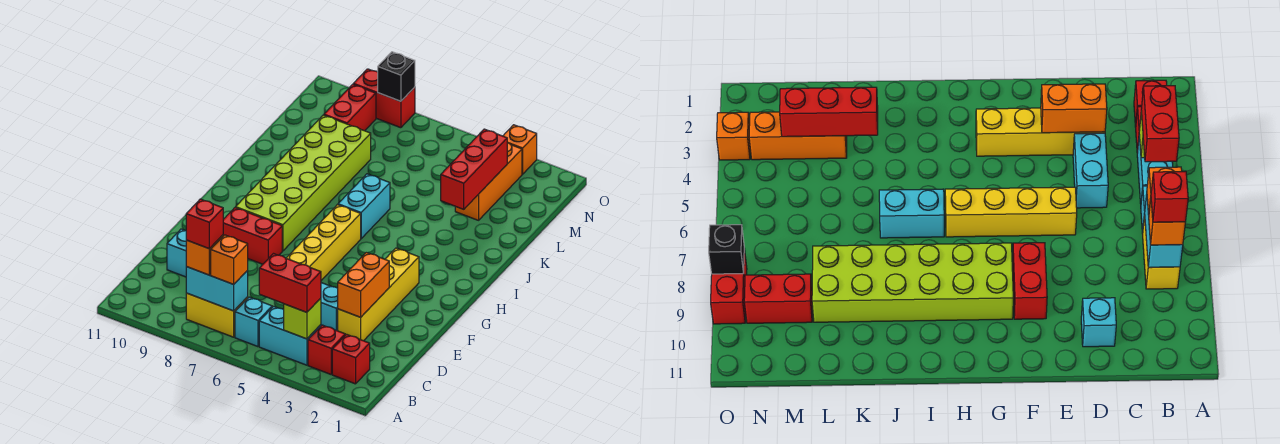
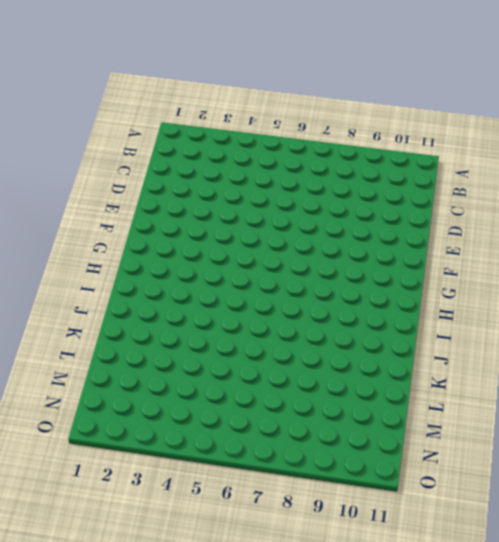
none -> red 1x1 brick [332,334,370,384]
none -> red 1x1 brick [308,325,345,374]
none -> cyan 1x2 brick [259,307,321,365]

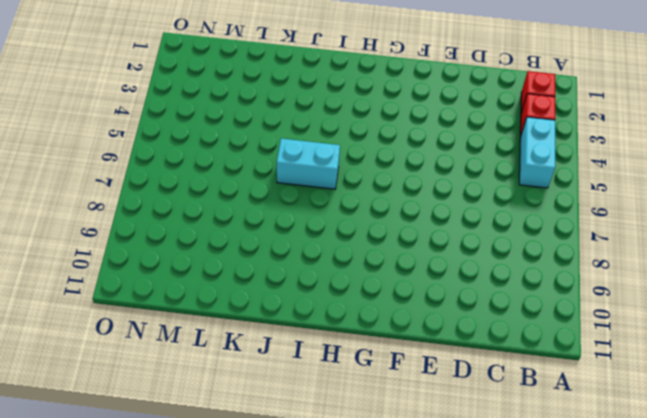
none -> cyan 1x1 brick [235,297,272,347]
none -> yellow 1x2 brick [186,293,248,337]
none -> yellow 1x4 brick [338,248,419,341]

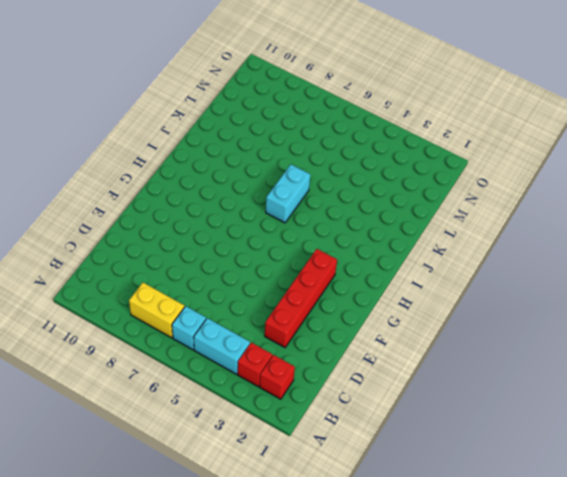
red 1x4 brick [265,249,337,347] -> yellow 1x4 brick [338,248,419,341]
none -> cyan 1x2 brick [321,283,338,331]
none -> cyan 1x1 brick [167,229,186,277]
none -> yellow 1x4 brick [287,205,361,281]

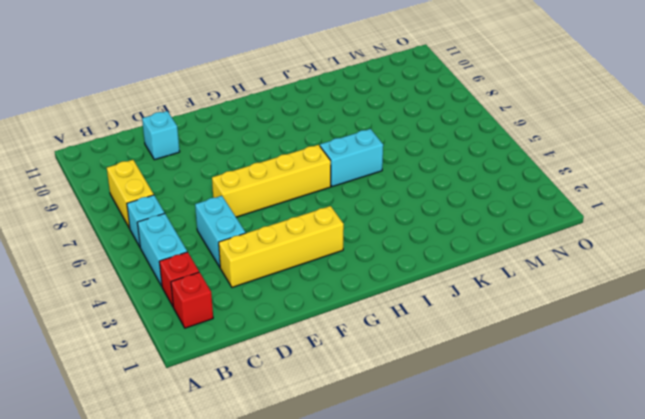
none -> red 1x2 brick [223,208,282,264]
none -> lime 2x6 brick [236,115,371,251]
none -> orange 1x3 brick [455,142,522,220]

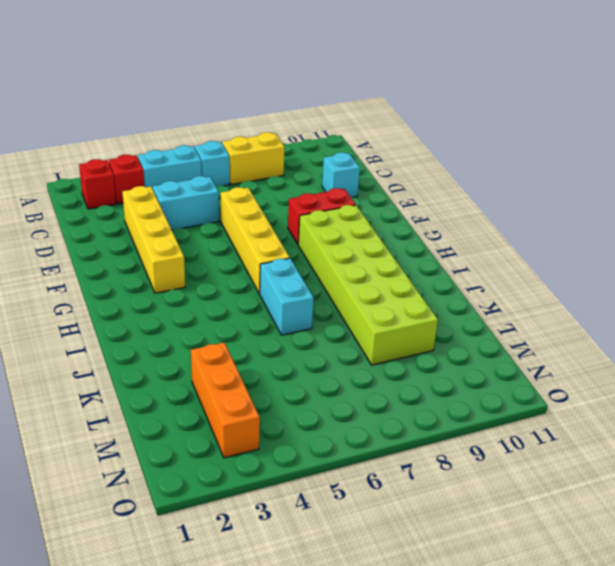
none -> red 1x2 brick [324,84,376,131]
none -> orange 1x1 brick [503,125,537,174]
none -> red 1x2 brick [353,69,415,128]

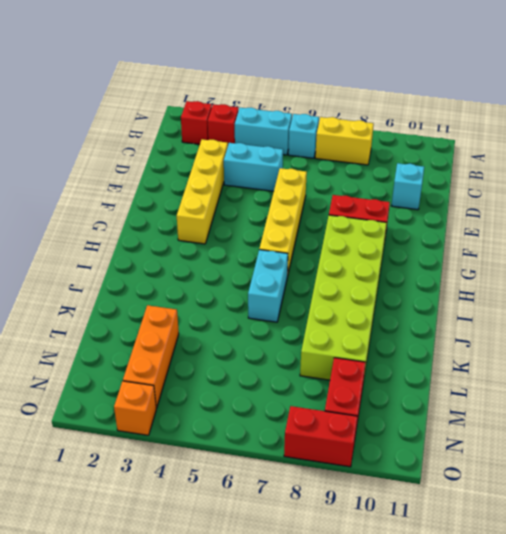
none -> lime 1x1 brick [283,298,321,339]
none -> cyan 1x2 brick [186,267,248,311]
none -> orange 1x2 brick [338,252,389,317]

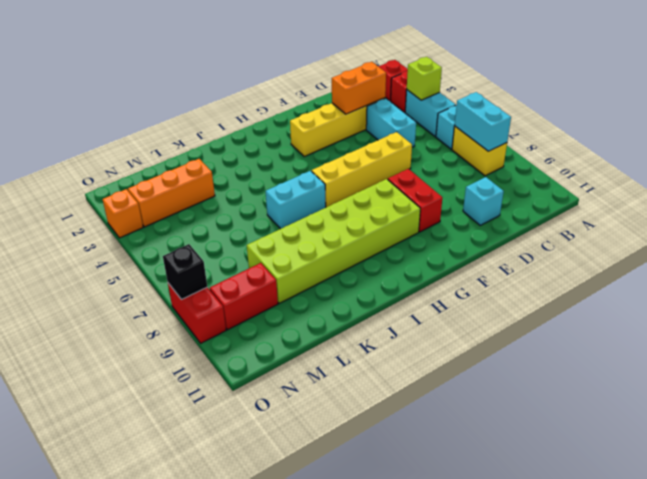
none -> red 1x3 brick [441,129,507,209]
none -> red 1x2 brick [259,254,321,312]
none -> orange 1x1 brick [211,235,248,284]

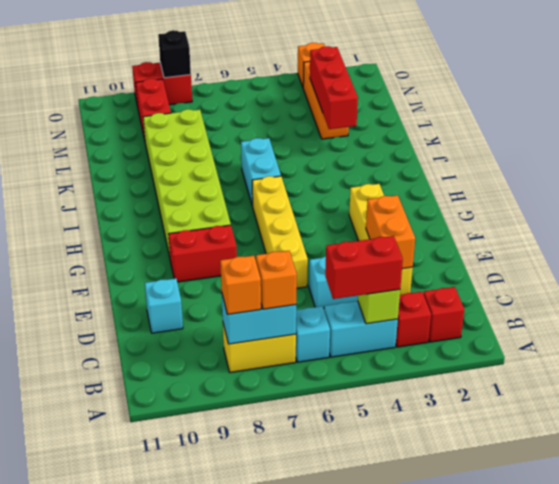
none -> red 1x1 brick [186,199,223,249]

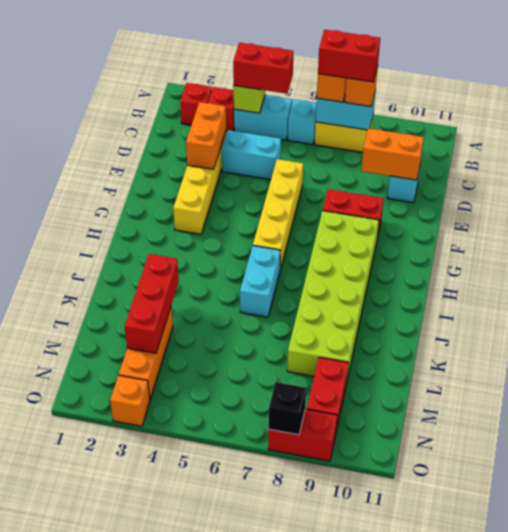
red 1x2 brick [318,30,380,82] -> red 1x1 brick [186,199,223,249]
orange 1x2 brick [361,128,424,180] -> none

